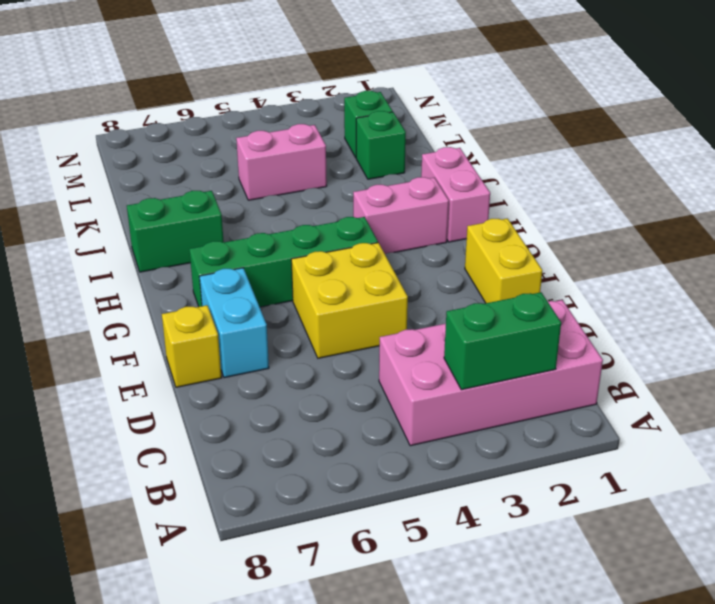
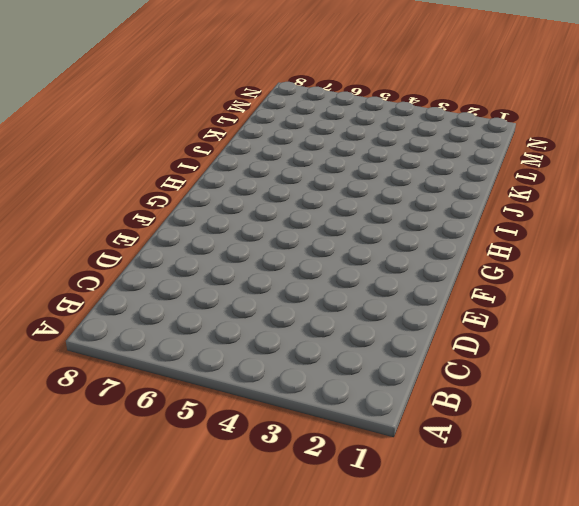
none -> pink 2x4 brick [379,300,603,446]
none -> yellow 1x2 brick [465,219,542,303]
none -> yellow 2x2 brick [291,243,408,358]

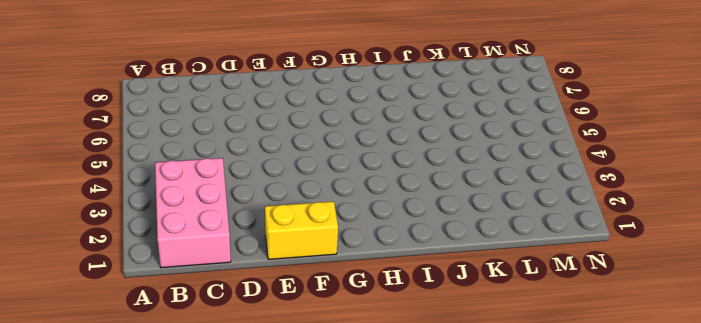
pink 2x3 brick [155,158,231,268] -> pink 2x4 brick [379,300,603,446]
none -> yellow 2x2 brick [291,243,408,358]
none -> cyan 1x2 brick [199,268,269,378]
none -> yellow 1x1 brick [162,305,222,387]

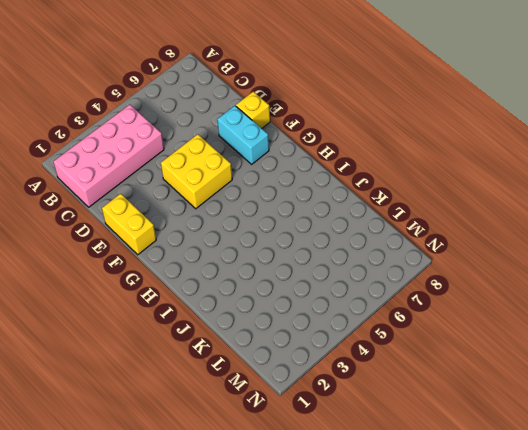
none -> green 1x4 brick [189,217,378,307]
none -> pink 1x2 brick [421,147,490,242]
none -> pink 1x2 brick [353,177,449,254]

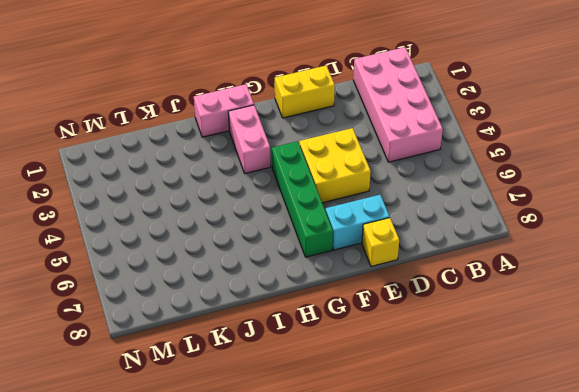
none -> green 1x2 brick [127,191,224,272]
none -> green 1x1 brick [356,111,406,179]
none -> pink 1x2 brick [236,124,327,200]

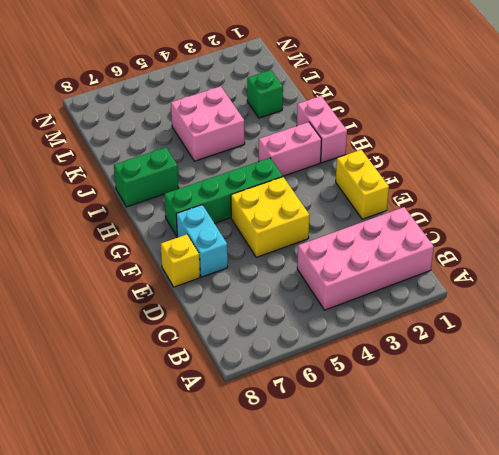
pink 2x2 brick [171,86,245,161] -> pink 1x2 brick [236,124,327,200]
none -> green 1x1 brick [344,91,393,157]
none -> green 1x2 brick [444,292,561,390]

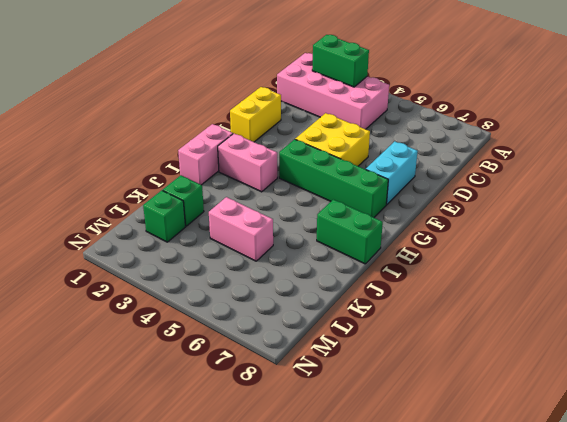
none -> yellow 1x1 brick [162,305,222,387]

